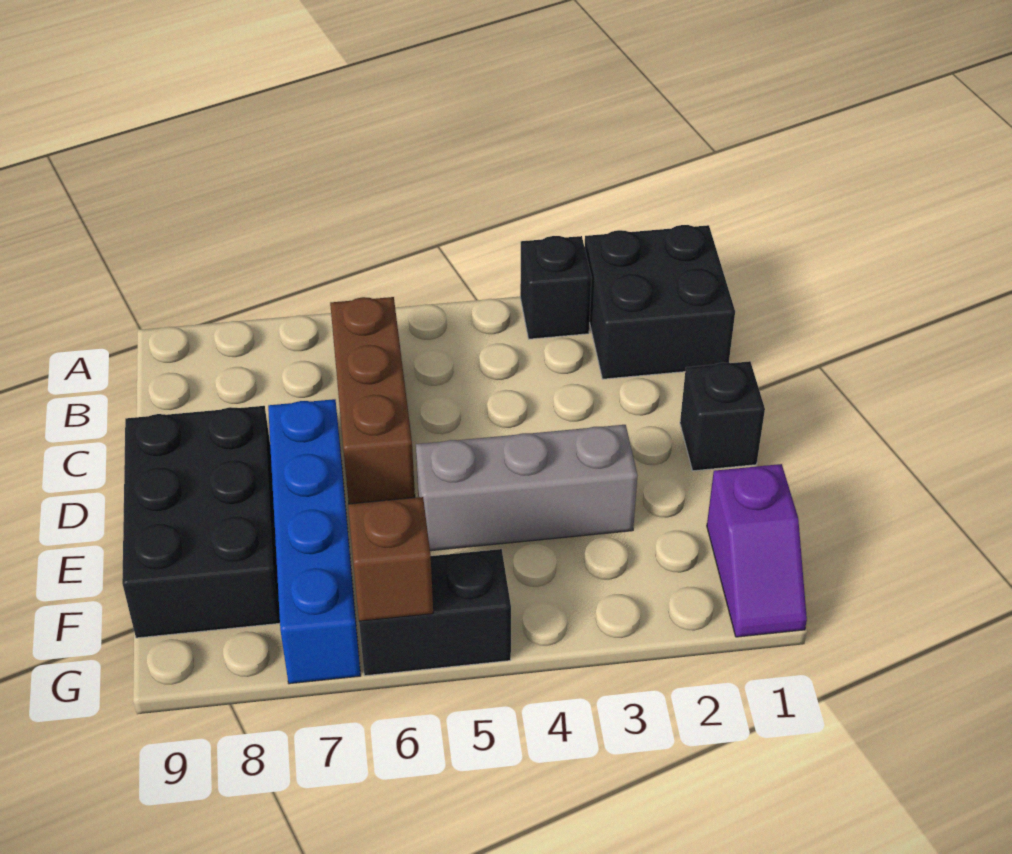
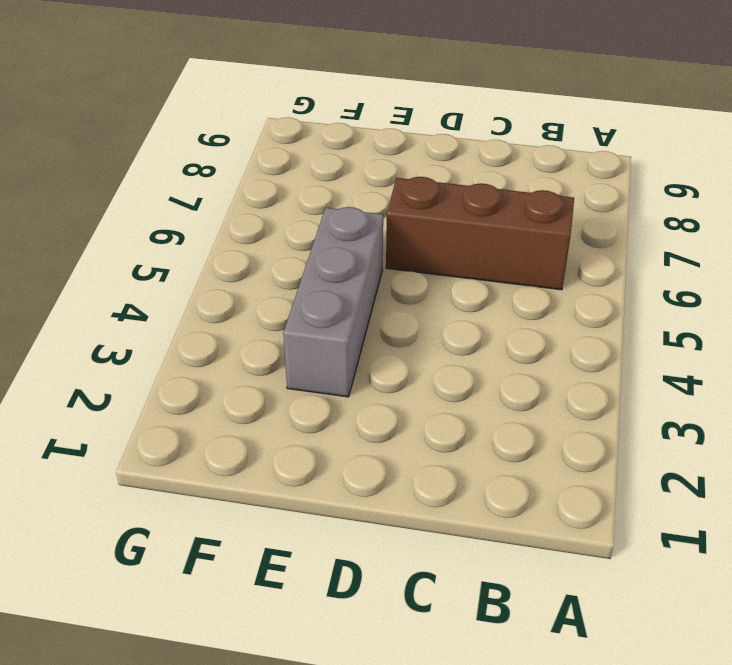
none -> black 2x2 brick [584,225,735,379]
none -> black 1x1 brick [520,236,592,339]

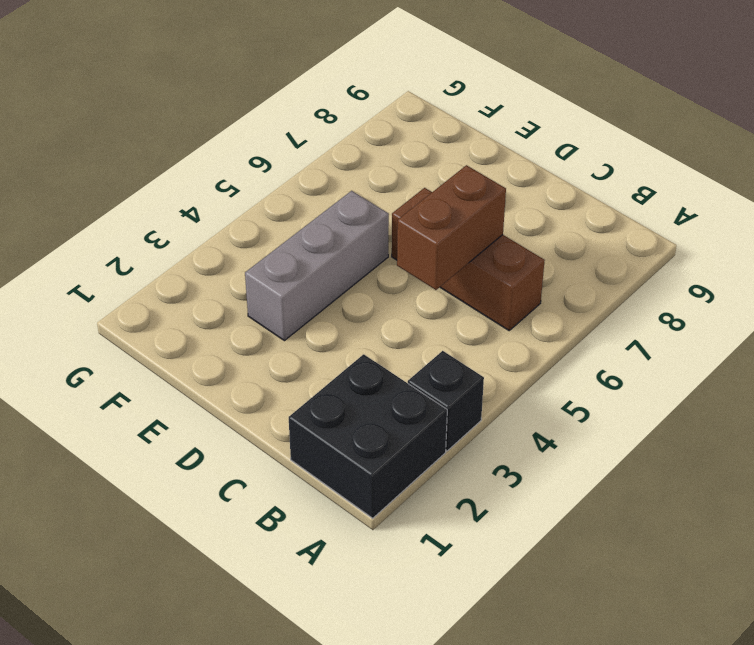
brown 1x2 brick [397,165,506,290] -> none
none -> black 1x1 brick [680,361,765,471]
none -> blue 1x4 brick [268,399,361,684]

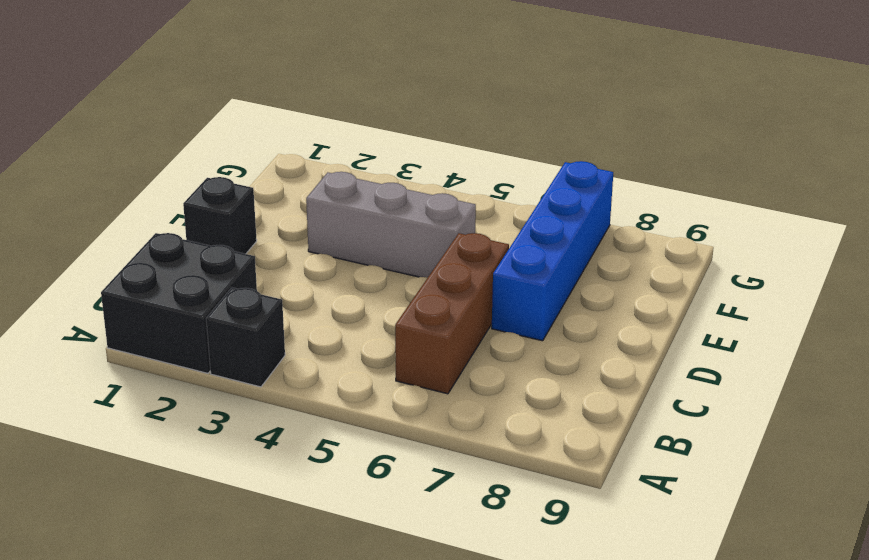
none -> black 2x3 brick [122,406,280,638]
none -> purple 1x2 slope [707,464,807,637]

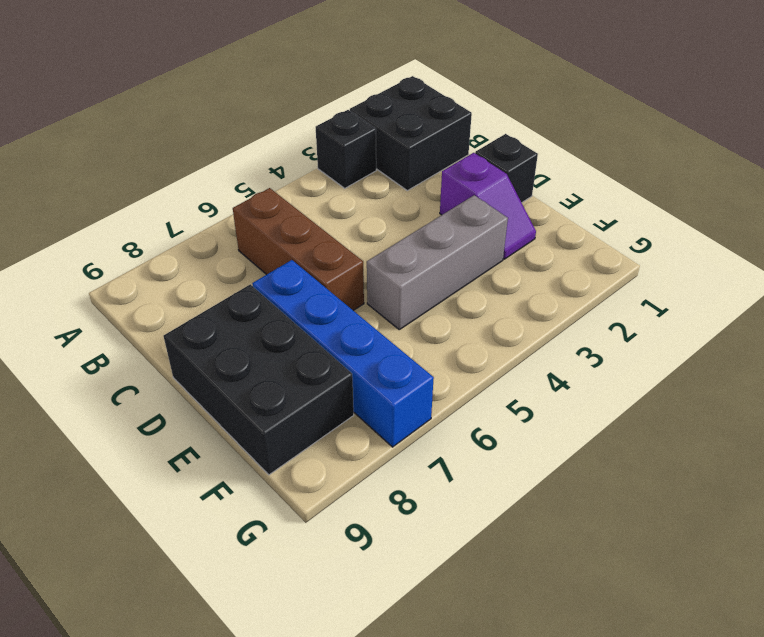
purple 1x2 slope [440,153,536,259] -> purple 1x2 slope moved to [707,464,807,637]
none -> black 1x2 brick [359,549,511,676]
none -> brown 1x1 brick [348,497,433,621]

